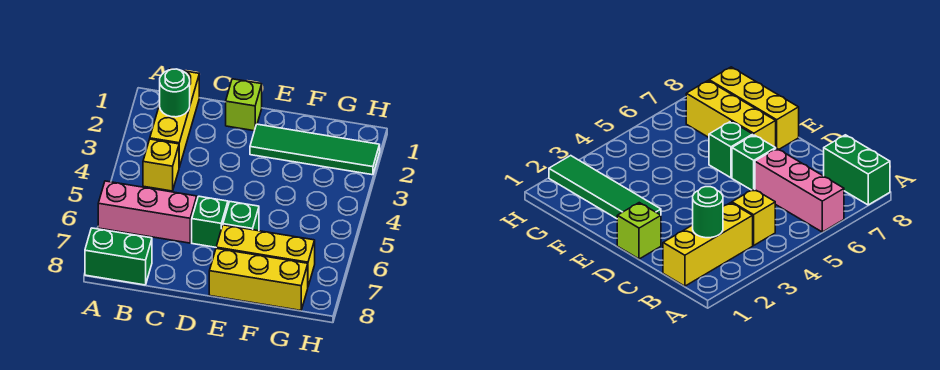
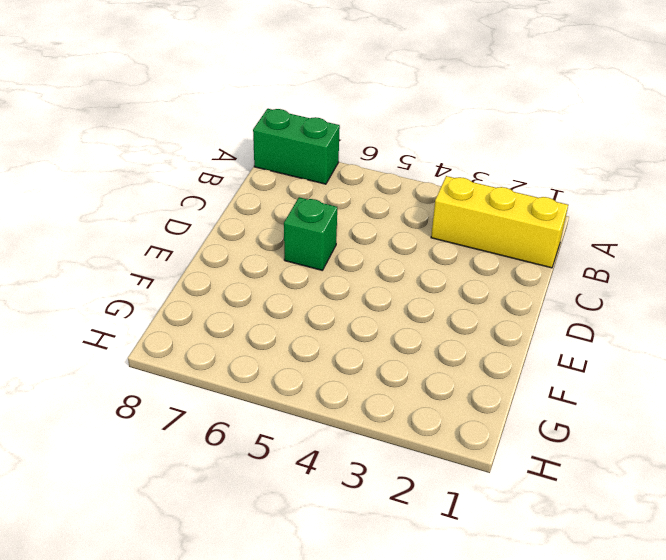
green 1x2 brick [253,109,340,184] -> green 1x2 brick turned to [85,228,152,285]
none -> pink 1x3 brick [98,181,197,243]
none -> yellow 1x1 brick [143,139,179,191]

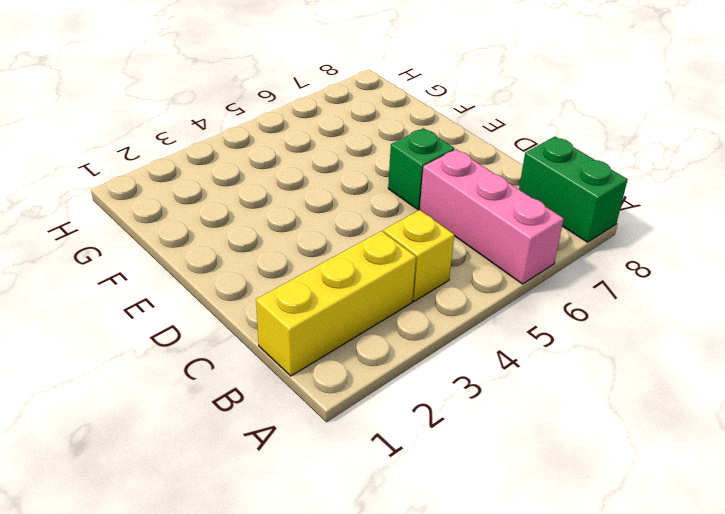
none -> lime 1x1 brick [226,79,262,131]
none -> green 1x4 tile [250,124,380,175]

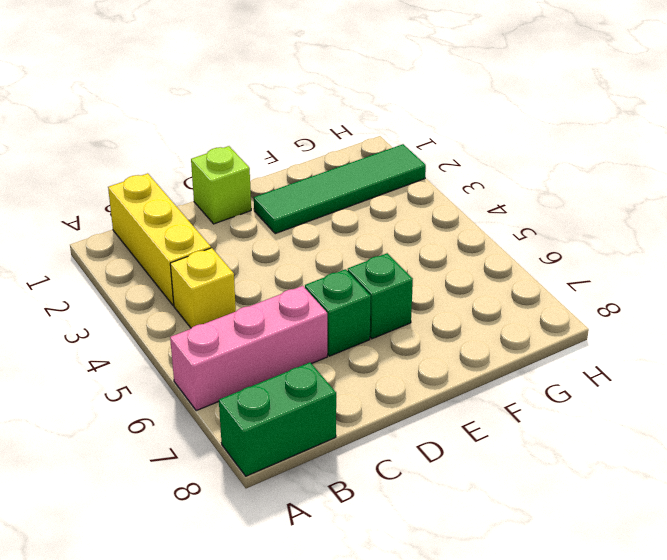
none -> yellow 1x3 brick [216,225,315,286]
none -> yellow 1x3 brick [209,248,308,311]

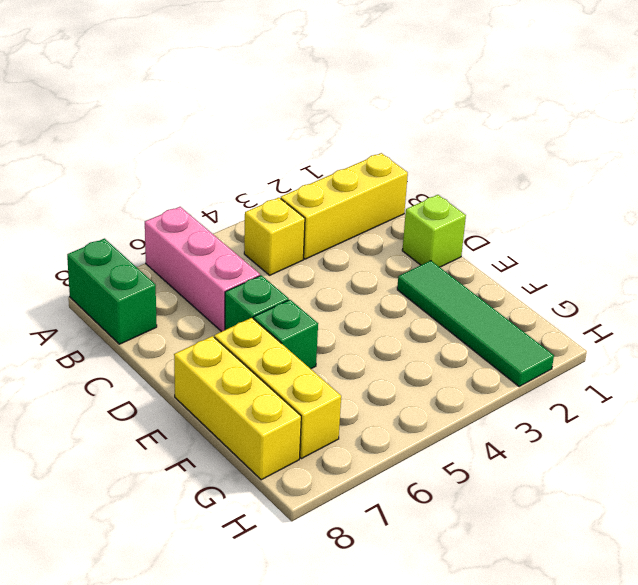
none -> green 1x1 round brick [160,69,190,117]

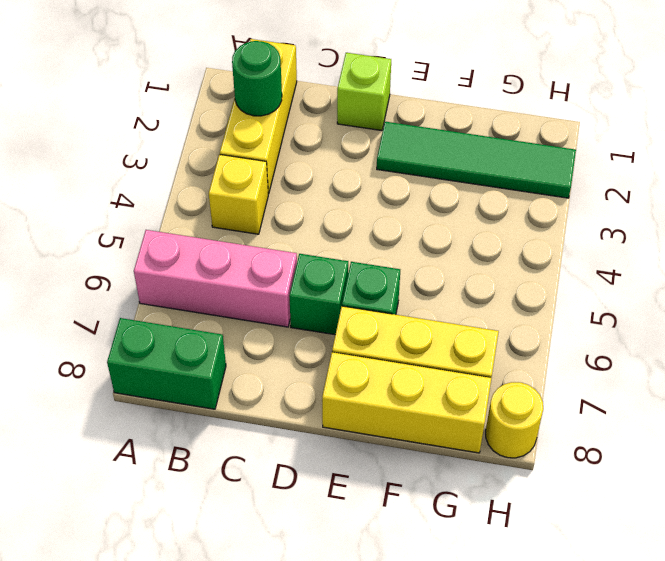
yellow 1x1 round brick [486,382,543,458] -> none

